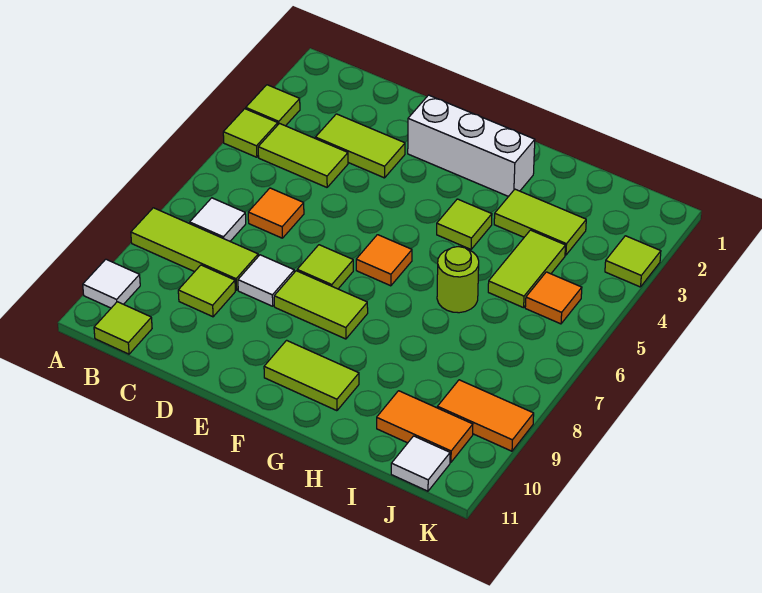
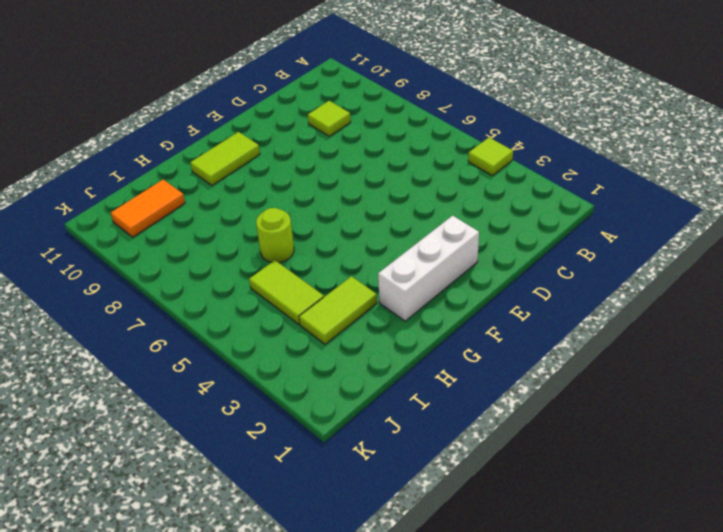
none -> lime 1x1 tile [246,85,300,126]
none -> lime 1x3 tile [131,208,258,290]
none -> white 1x1 tile [83,259,140,308]

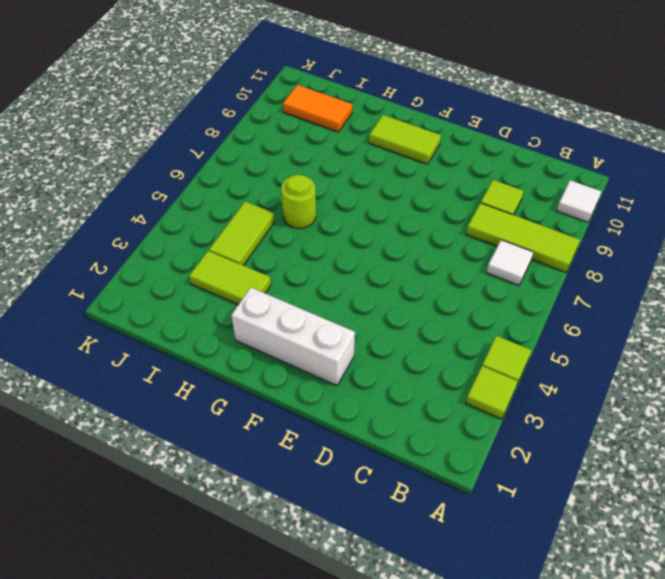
none -> lime 1x2 tile [258,124,348,187]
none -> lime 1x1 tile [94,302,152,354]
none -> lime 1x2 tile [315,114,405,178]

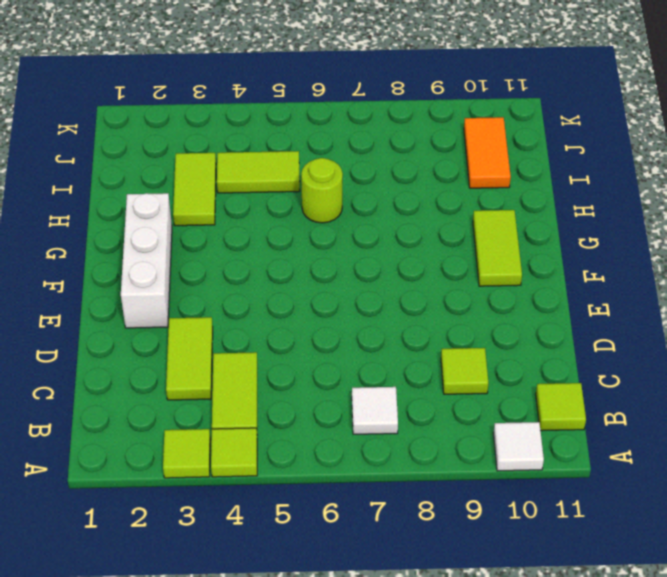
none -> lime 1x3 tile [131,208,258,290]
none -> orange 1x1 tile [248,188,304,238]
none -> white 1x1 tile [238,255,294,306]

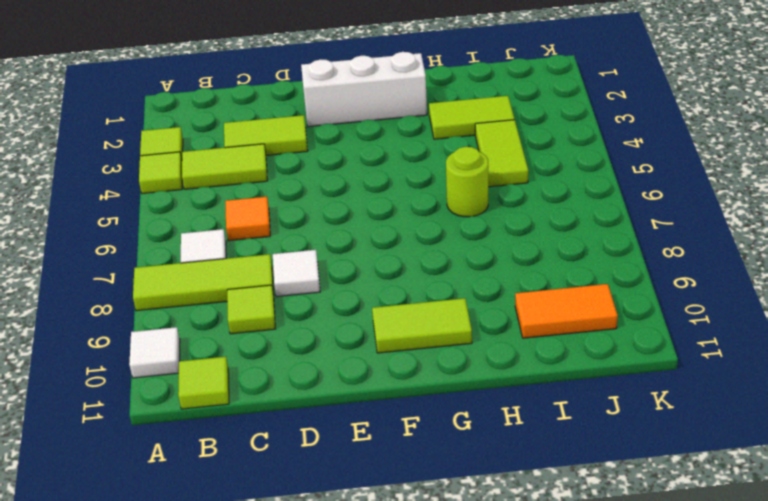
none -> lime 1x1 tile [297,245,353,289]
none -> lime 1x2 tile [274,271,368,339]
none -> orange 1x1 tile [356,235,412,286]

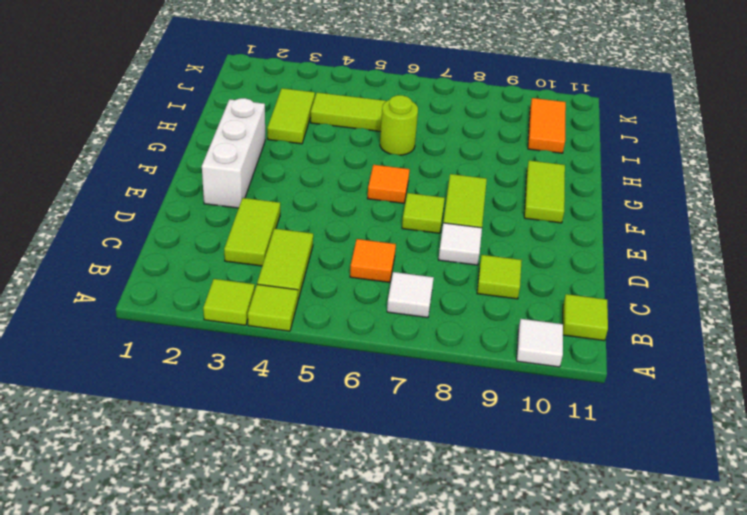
none -> lime 1x3 tile [131,208,258,290]
none -> lime 1x1 tile [437,199,492,249]
none -> orange 1x1 tile [525,272,582,324]

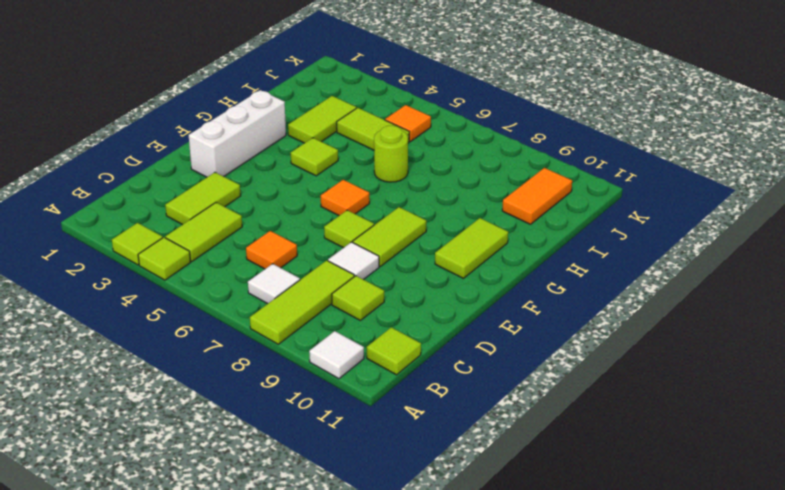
none -> orange 1x2 tile [437,380,534,451]
none -> white 1x1 tile [391,436,450,491]
none -> lime 1x1 tile [605,236,661,287]

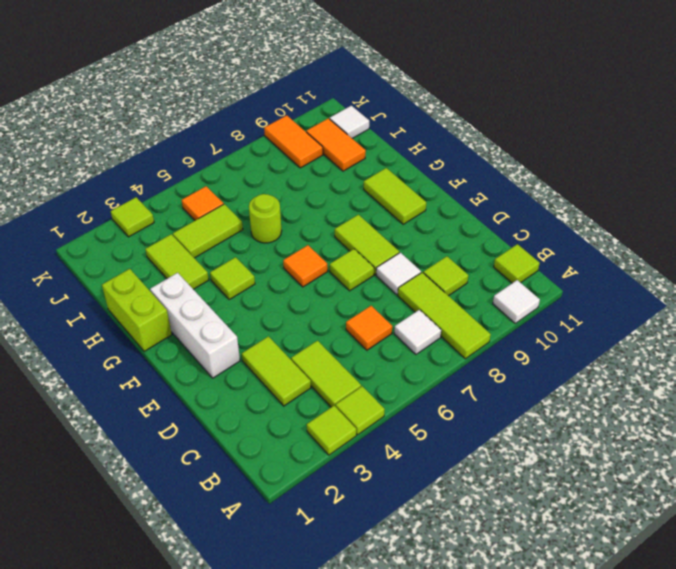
lime 1x2 brick [102,269,172,351] -> none

